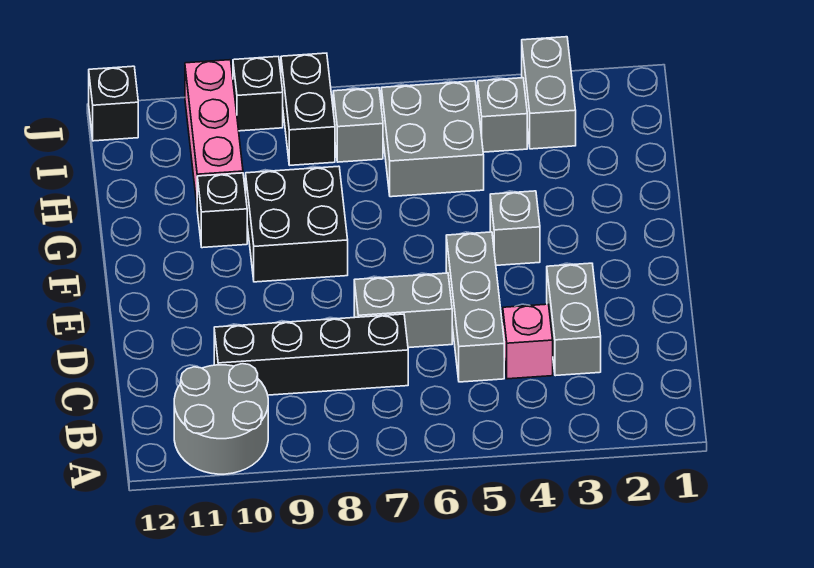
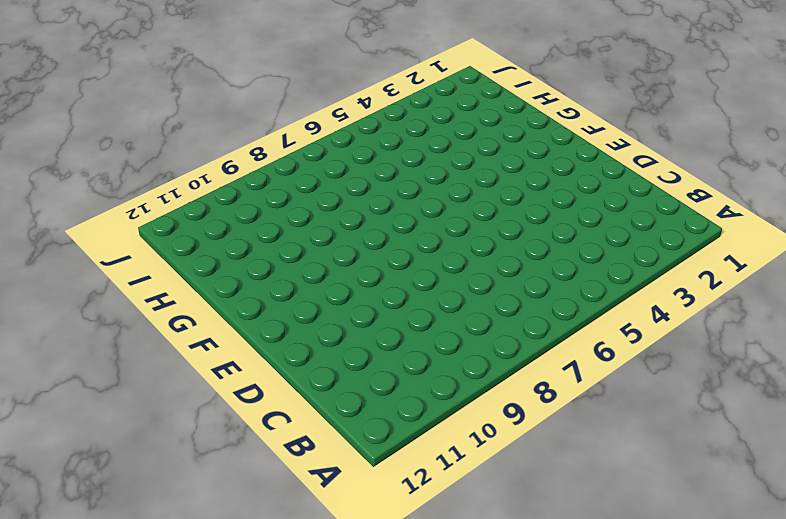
none -> grey 2x2 round brick [174,364,268,474]
none -> grey 1x2 brick [547,263,601,376]
none -> pink 1x1 brick [503,304,553,379]

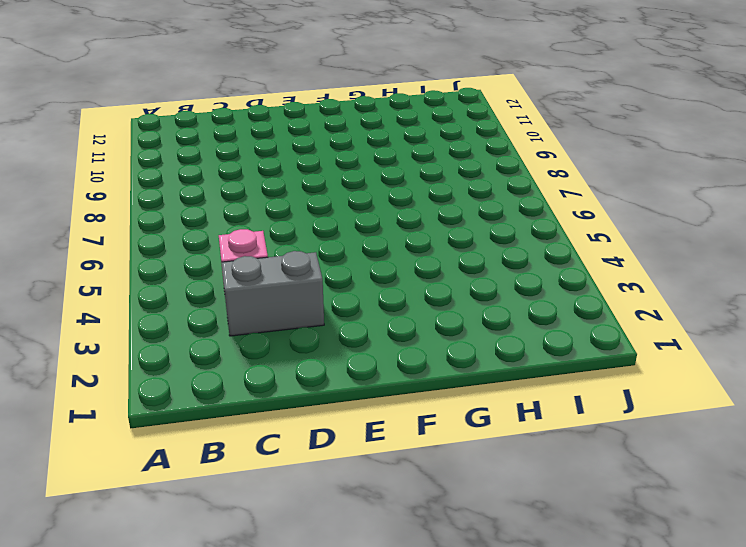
none -> grey 2x2 round brick [174,364,268,474]
none -> grey 1x3 brick [446,232,504,382]
none -> black 1x4 brick [214,314,408,395]

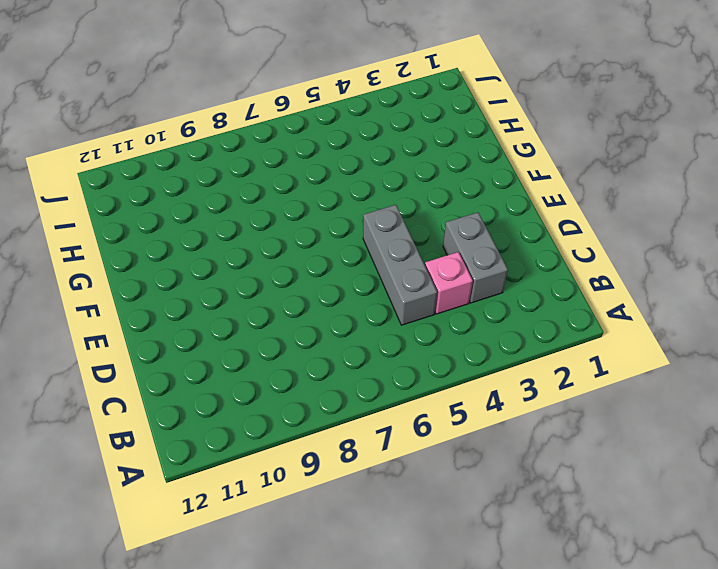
none -> grey 2x2 round brick [174,364,268,474]
none -> black 1x4 brick [214,314,408,395]
none -> grey 1x2 brick [354,273,452,348]

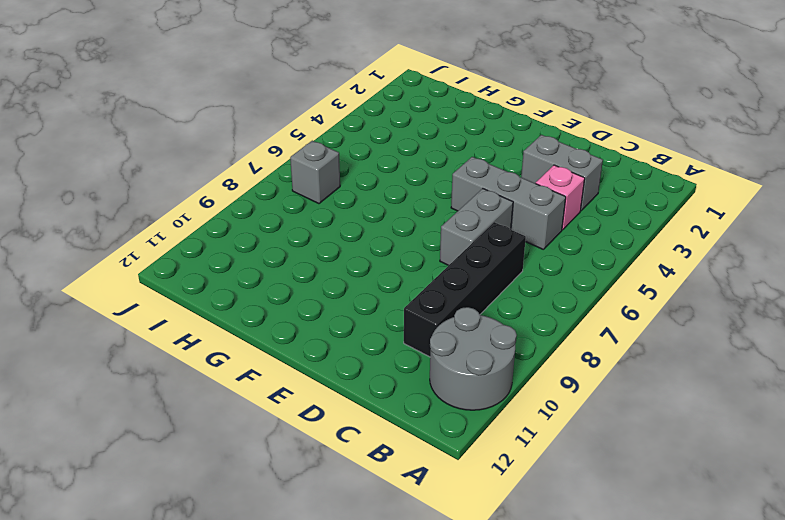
none -> grey 1x1 brick [490,191,540,265]
none -> black 2x2 brick [246,166,348,282]
none -> black 1x1 brick [197,173,247,248]

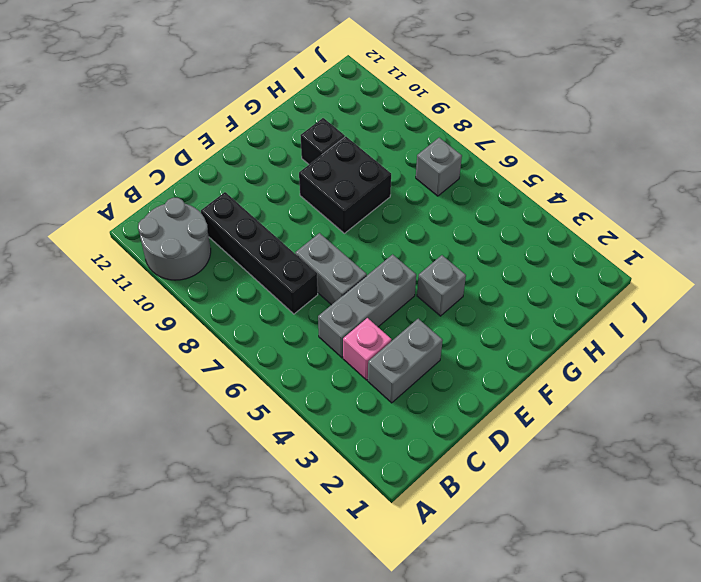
none -> grey 2x2 brick [381,81,484,197]
none -> pink 1x3 brick [185,60,243,203]
none -> grey 1x2 brick [522,37,576,149]

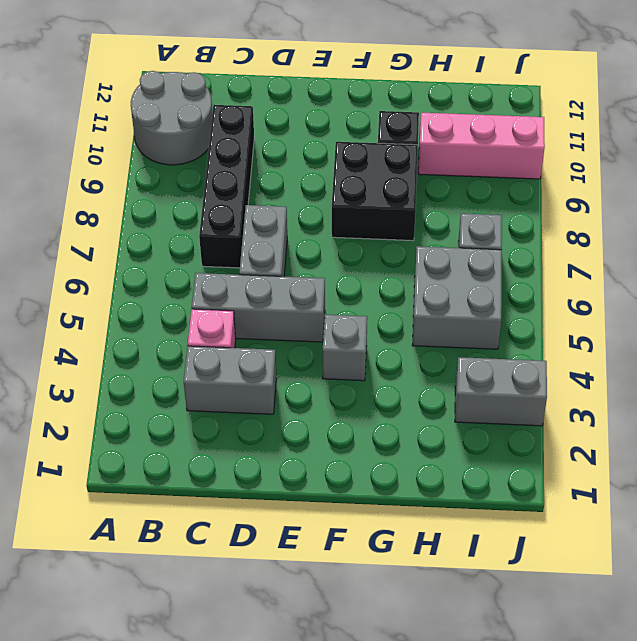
none -> grey 1x1 brick [478,78,527,152]
none -> black 1x2 brick [281,53,335,165]
none -> black 1x1 brick [233,57,283,131]

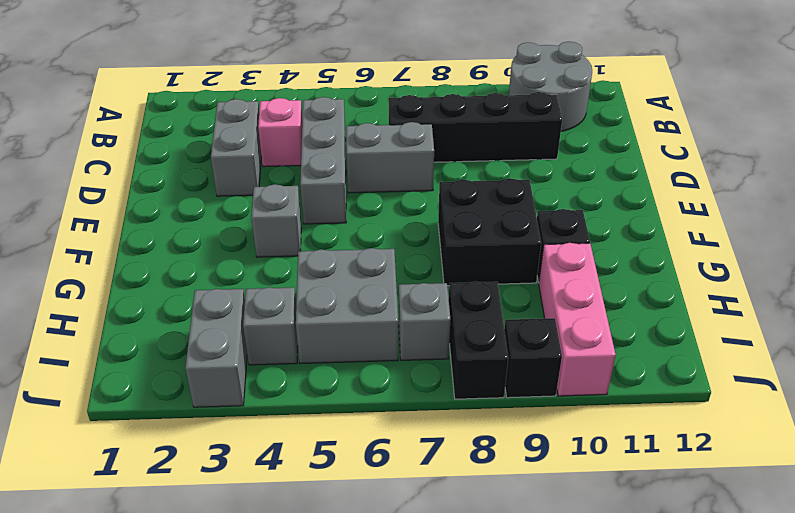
none -> black 1x1 brick [89,66,138,141]

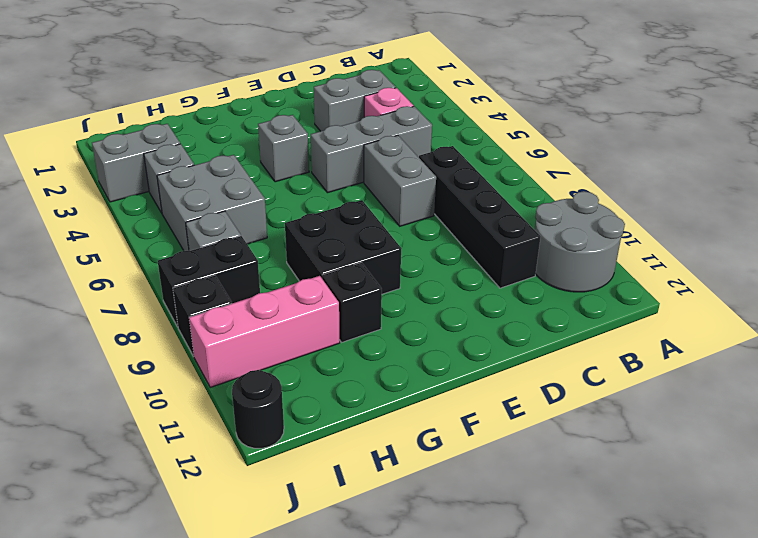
black 1x1 round brick [232,370,284,448] -> black 1x1 brick [89,66,138,141]

